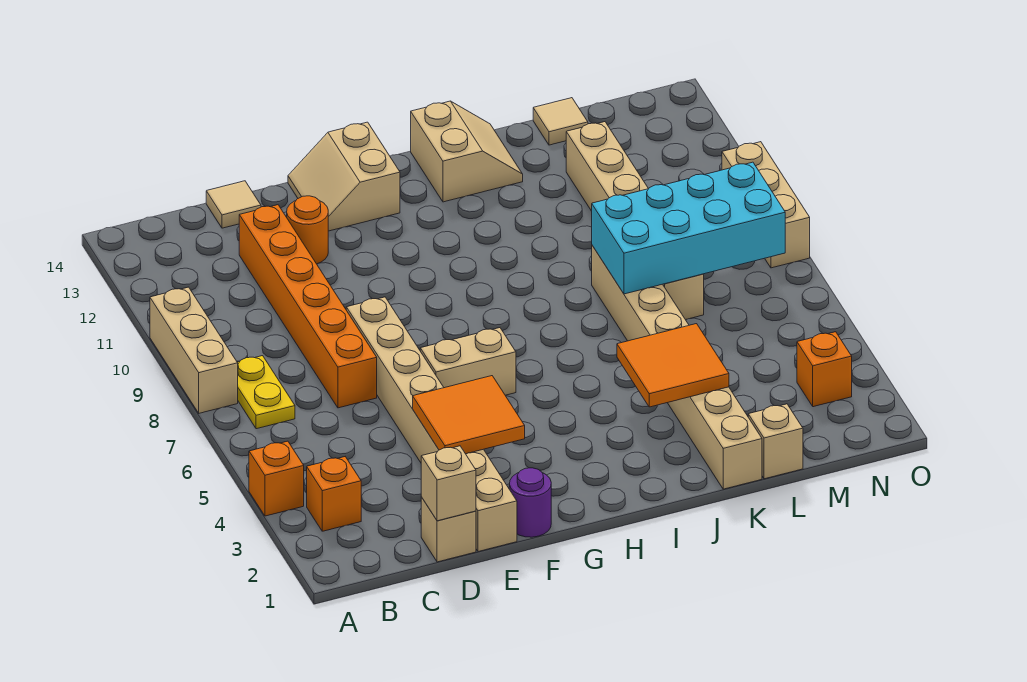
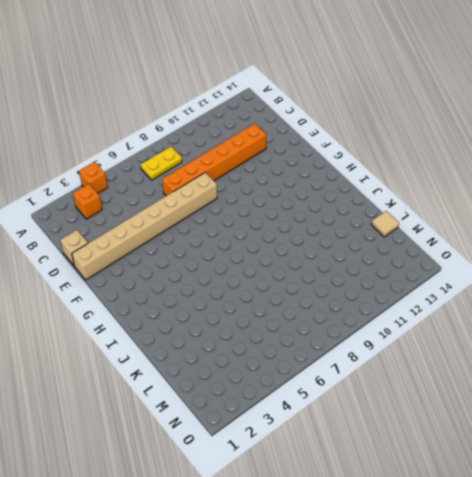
none -> tan 1x3 brick [150,287,238,413]
none -> tan 1x1 tile [206,181,261,228]
none -> orange 1x1 round brick [287,196,328,264]

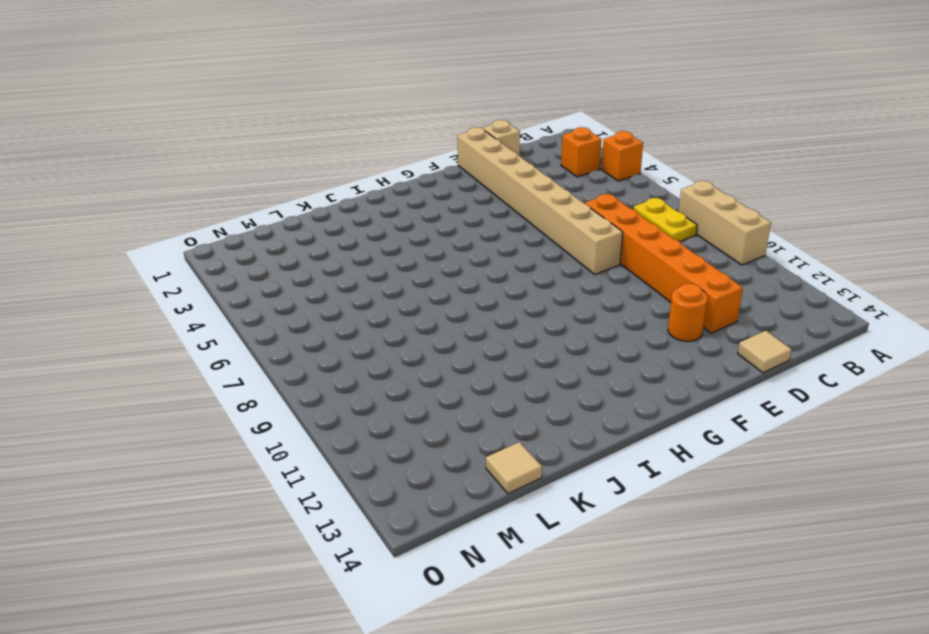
none -> purple 1x1 round brick [509,468,551,537]
none -> tan 1x2 brick [420,328,516,395]
none -> tan 2x2 slope [288,122,400,231]

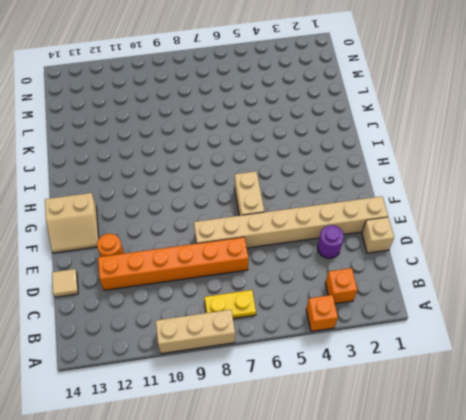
purple 1x1 round brick [318,225,344,258] -> purple 1x1 round brick moved to [509,468,551,537]
none -> tan 2x2 slope [411,101,523,202]
none -> tan 1x8 brick [592,246,762,489]
none -> tan 1x1 brick [748,404,803,479]

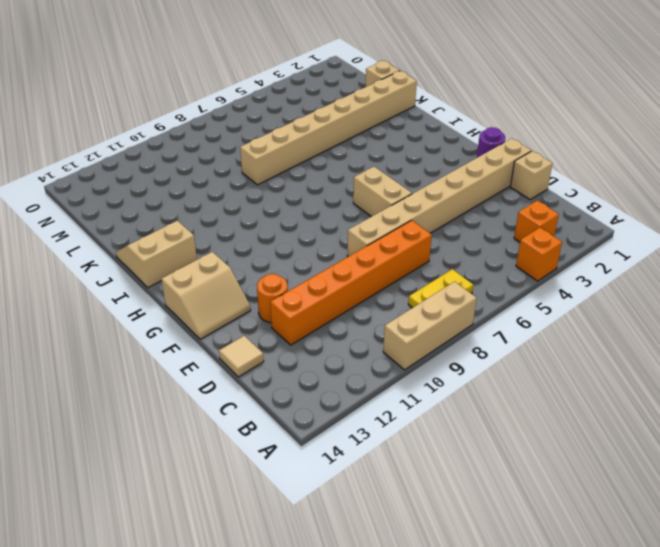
none -> tan 1x6 brick [566,122,704,320]
none -> tan 1x1 tile [533,98,588,145]
none -> orange 1x1 brick [797,332,852,407]

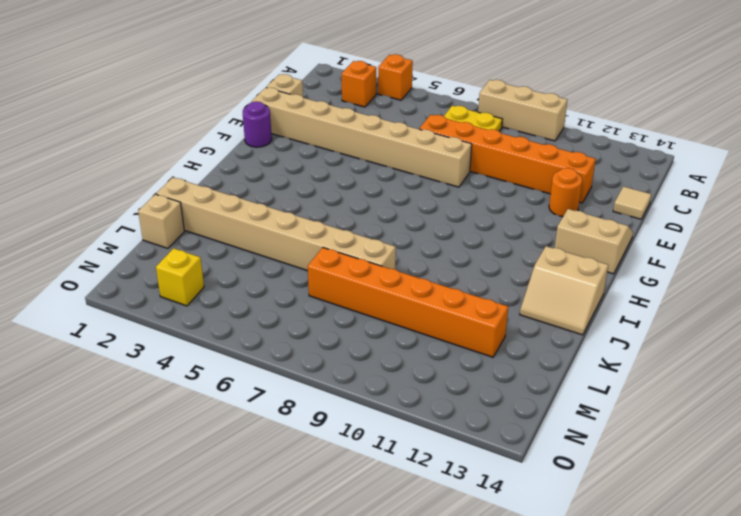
orange 1x6 brick [308,248,508,357] -> tan 1x6 brick [566,122,704,320]
yellow 1x1 brick [156,248,204,306] -> orange 1x1 brick [797,332,852,407]
none -> tan 1x2 brick [420,328,516,395]
none -> tan 1x1 tile [533,98,588,145]
none -> tan 1x3 brick [722,142,810,268]

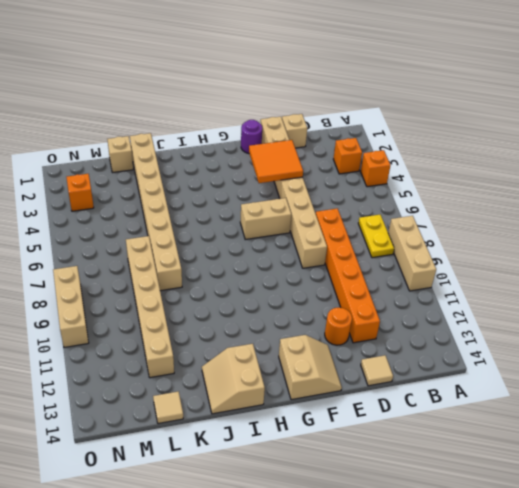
none -> tan 1x1 brick [421,446,476,521]
none -> orange 2x2 tile [617,324,729,407]
none -> cyan 2x4 brick [592,162,785,294]

